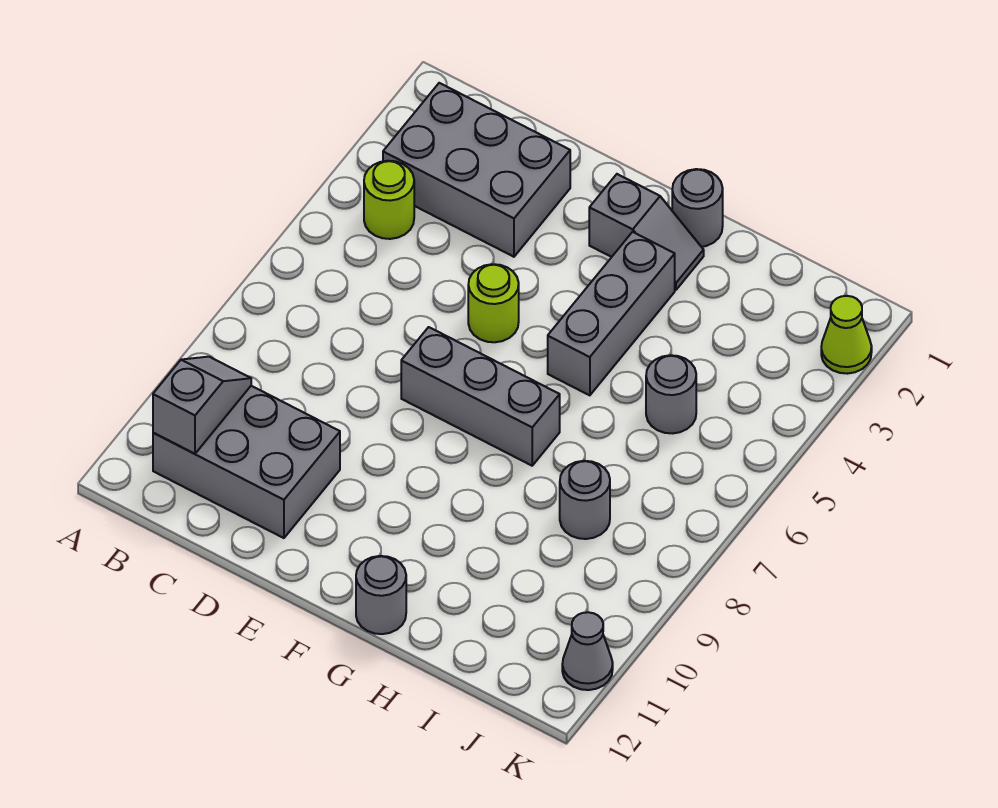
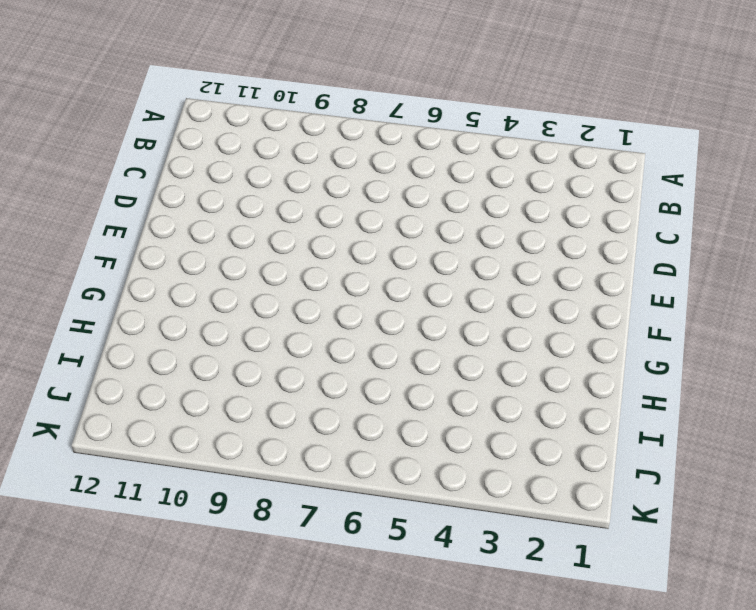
none -> grey 2x3 brick [383,83,570,257]
none -> lime 1x1 round brick [364,161,414,239]
none -> grey 2x3 brick [153,386,340,538]

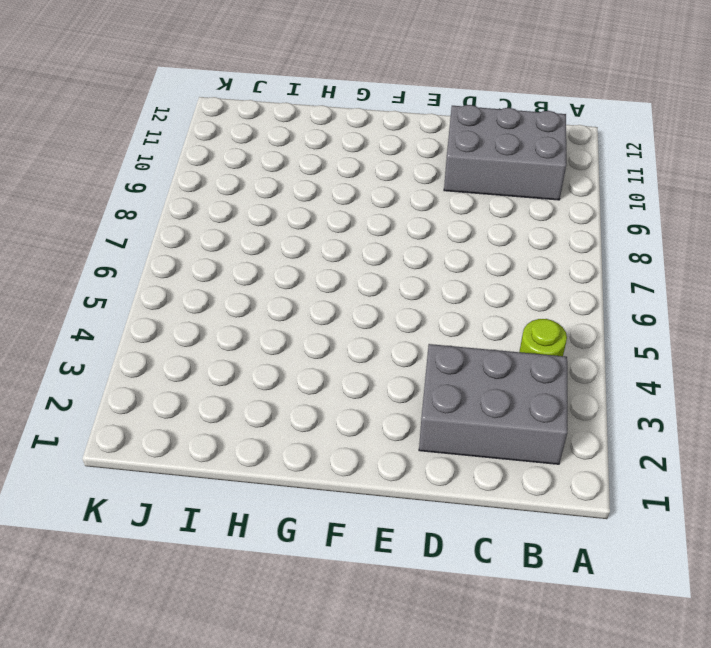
none -> lime 1x1 round brick [468,264,519,342]
none -> grey 1x3 brick [401,327,560,466]
none -> grey 1x2 slope [589,174,704,290]

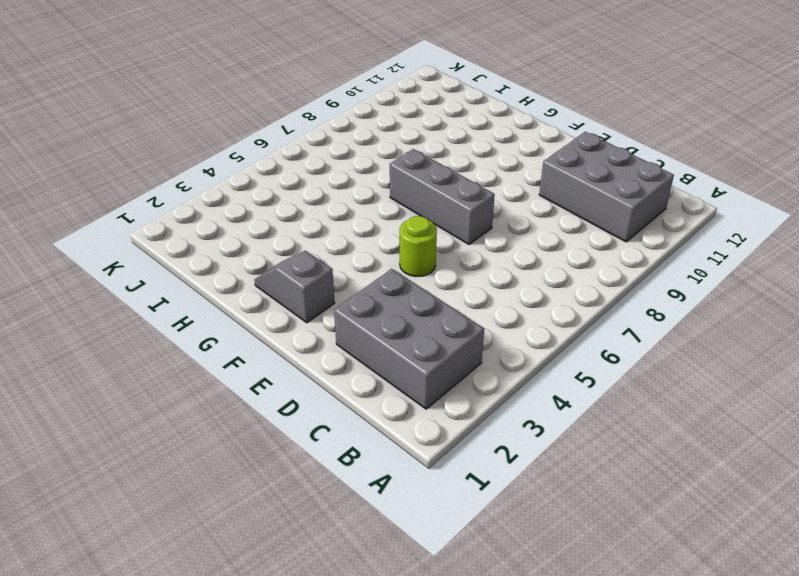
none -> lime 1x1 round brick [364,161,414,239]
none -> grey 1x1 round brick [672,169,723,247]
none -> grey 1x3 brick [548,232,675,395]

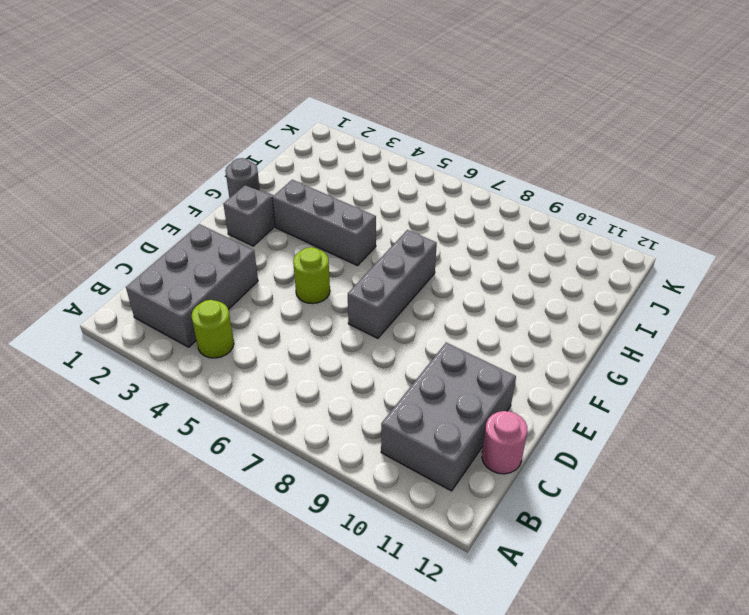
pink 1x1 round brick [482,411,527,474] -> none
none -> grey 1x1 round brick [356,556,406,634]
none -> grey 1x1 round brick [646,355,696,433]
none -> grey 1x1 round brick [560,461,610,539]

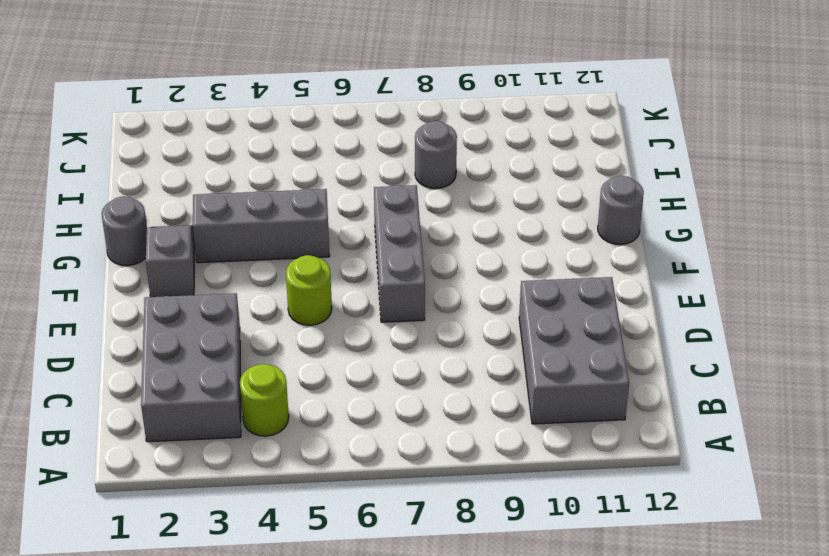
none -> grey 1x1 round brick [646,355,696,433]
none -> lime 1x1 cone [821,296,872,374]
none -> grey 1x1 cone [562,612,613,690]

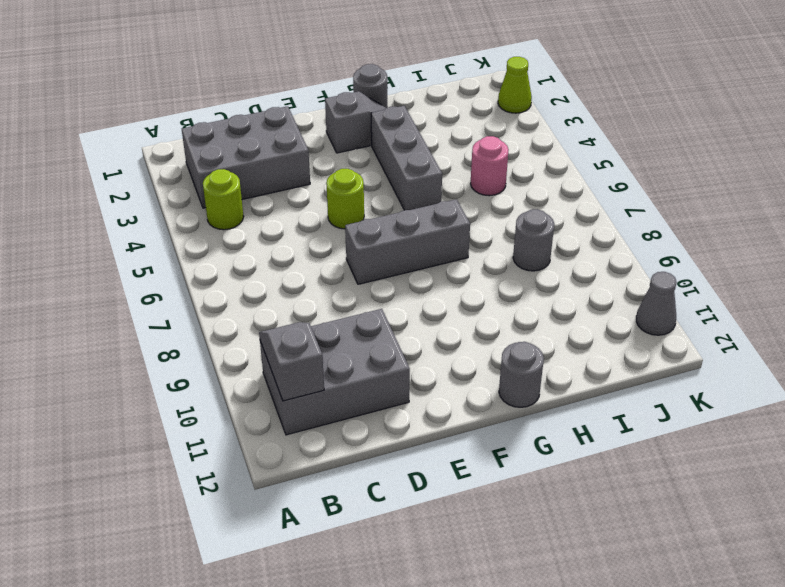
pink 1x1 round brick [471,136,509,196] -> grey 1x1 round brick [646,355,696,433]

